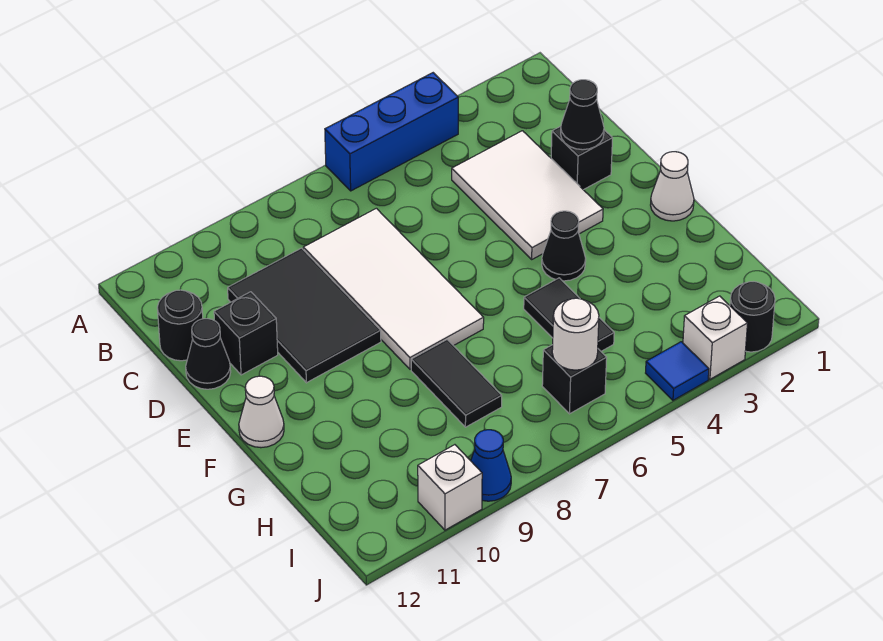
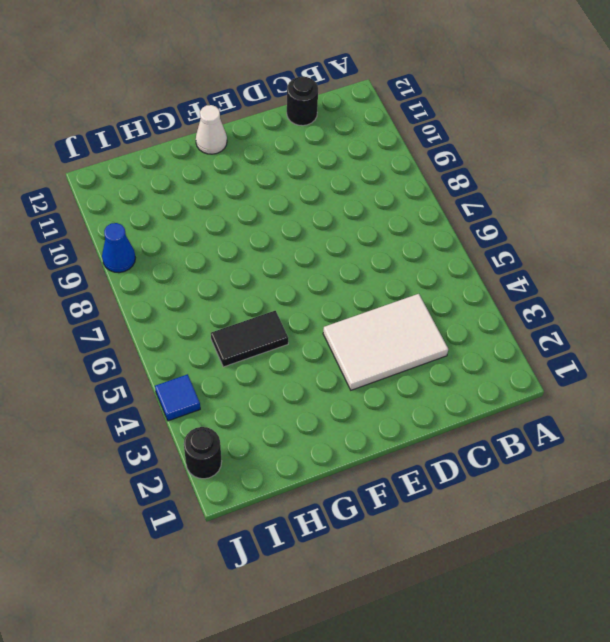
none -> blue 1x3 brick [325,73,458,191]
none -> white 2x4 tile [303,208,484,369]
none -> black 2x3 tile [228,248,381,383]

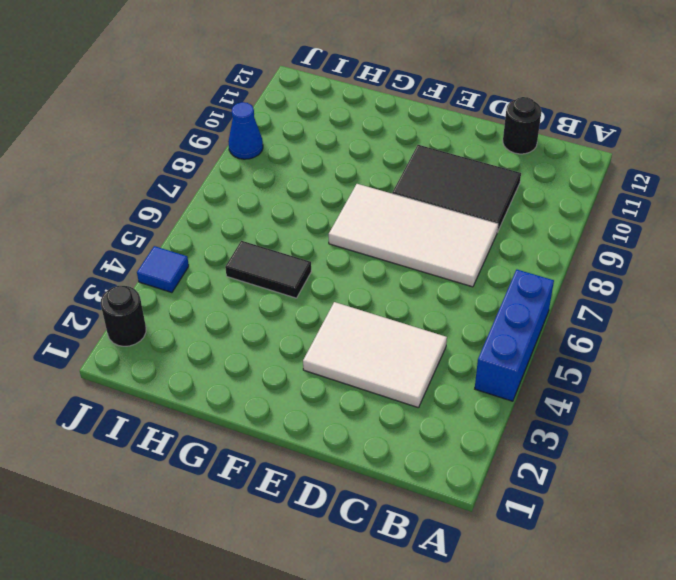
none -> black 1x1 brick [551,126,613,190]
none -> black 1x1 brick [214,292,278,375]
none -> black 1x1 cone [186,319,231,389]

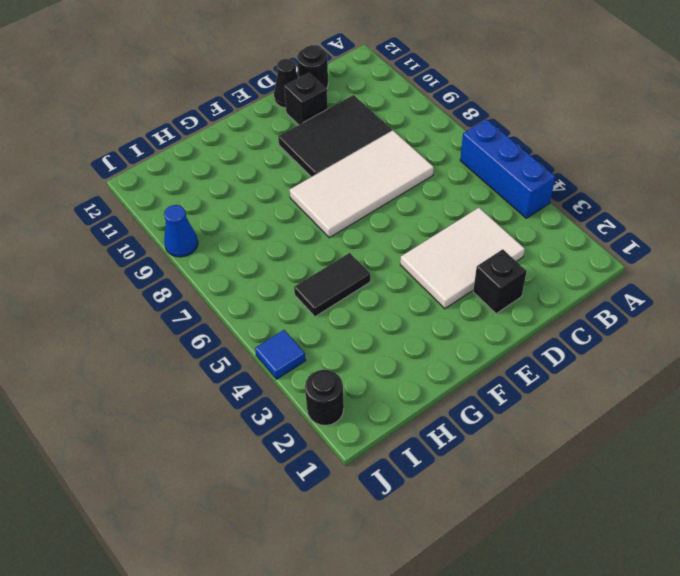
none -> white 1x1 cone [651,152,694,221]
none -> black 1x1 cone [542,211,586,281]
none -> white 1x1 cone [239,376,284,448]

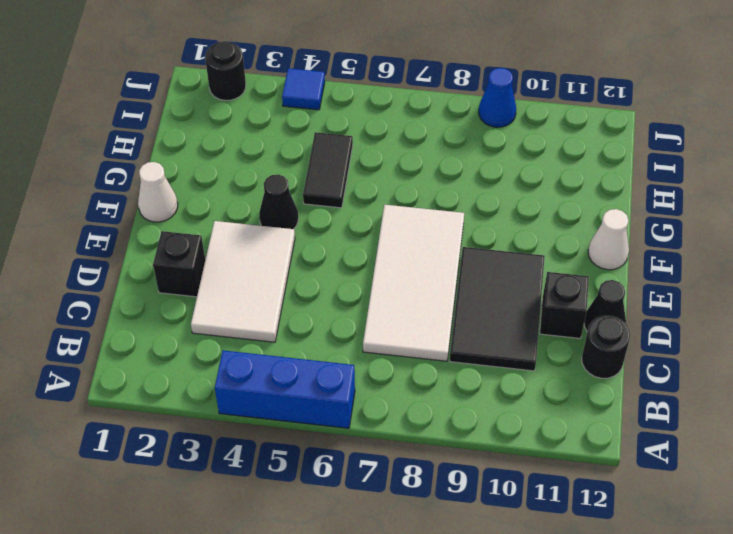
none -> black 1x2 tile [411,340,502,427]
none -> black 1x1 brick [542,345,607,414]
none -> white 1x1 brick [683,296,748,379]

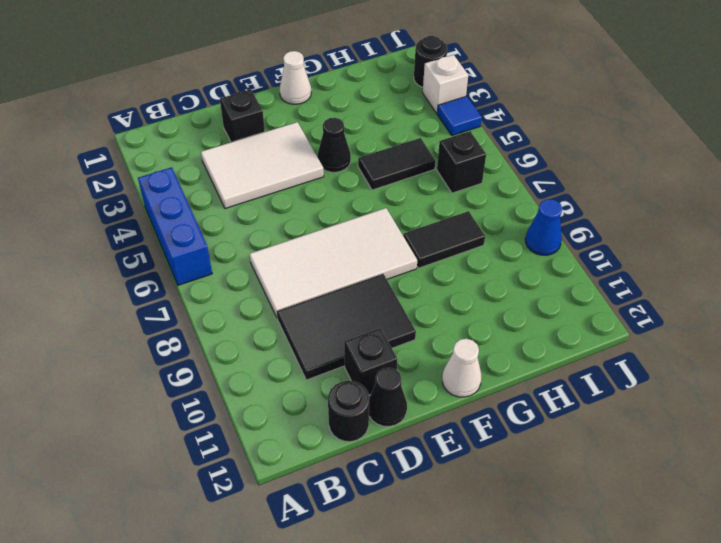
none -> white 1x1 brick [418,445,482,530]
none -> black 1x1 cone [561,80,604,150]
none -> white 1x1 round brick [552,298,599,370]

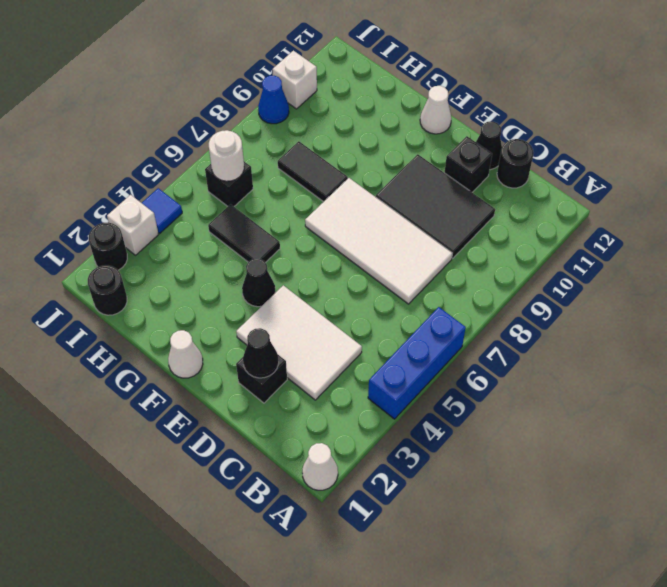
white 1x1 cone [302,443,338,490] -> none
black 1x1 round brick [88,265,127,315] -> none

